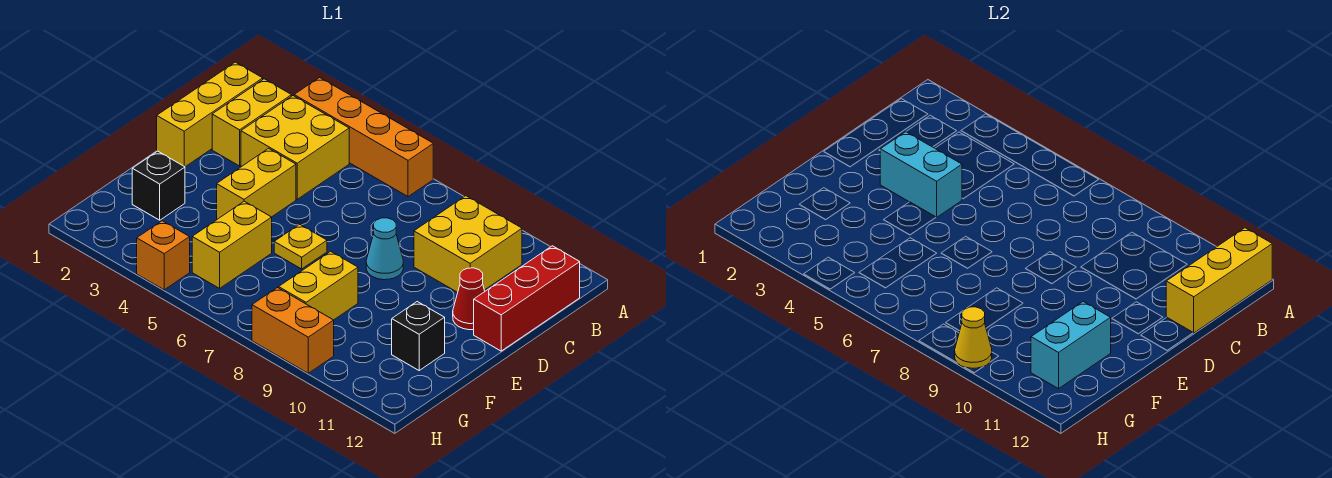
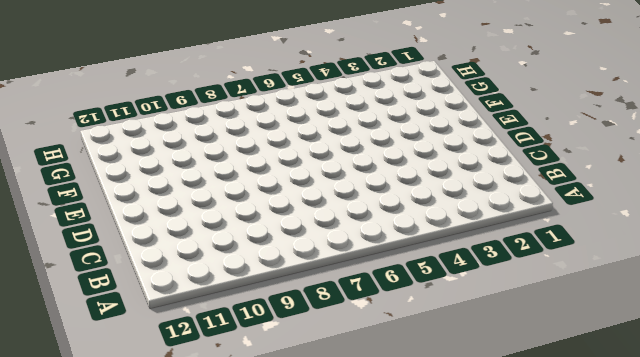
none -> orange 1x4 brick [294,78,433,197]
none -> yellow 1x3 brick [157,62,263,167]
none -> yellow 1x2 brick [212,79,292,166]

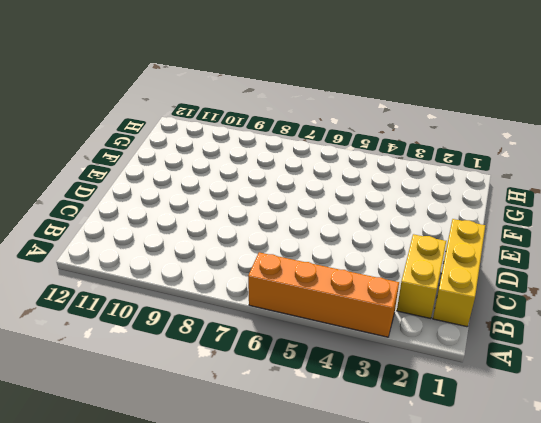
none -> yellow 2x2 brick [241,96,349,199]
none -> yellow 2x2 brick [414,196,522,292]
none -> red 1x3 brick [474,246,580,351]

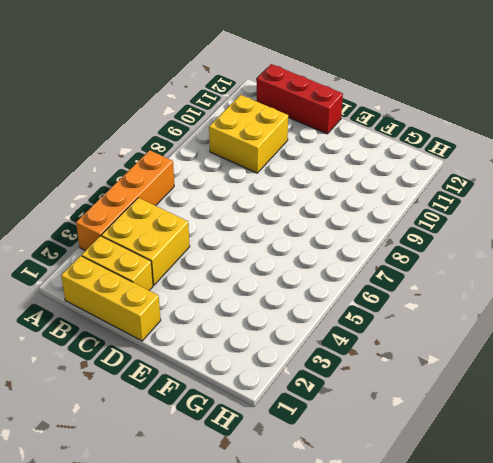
none -> yellow 1x2 brick [217,148,296,219]
none -> cyan 1x1 cone [366,218,403,280]
none -> red 1x1 cone [453,268,485,330]

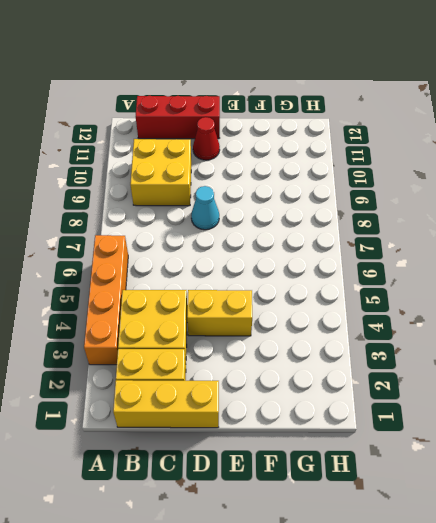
none -> yellow 1x1 plate [274,224,327,269]
none -> black 1x1 brick [132,151,185,220]
none -> yellow 1x2 brick [192,201,272,288]

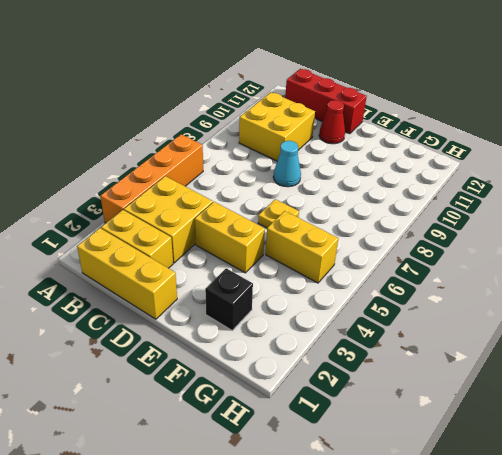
none -> yellow 1x2 brick [279,251,358,320]
none -> black 1x1 brick [392,302,445,370]
none -> orange 1x1 brick [137,221,190,290]

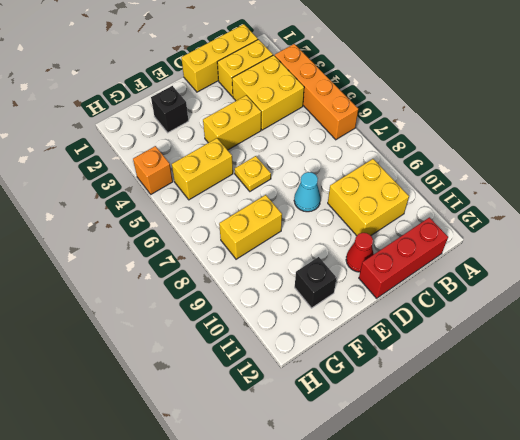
none -> orange 1x2 brick [252,288,334,373]
none -> yellow 1x3 brick [1166,228,1272,333]
none -> cyan 1x2 brick [880,132,962,217]

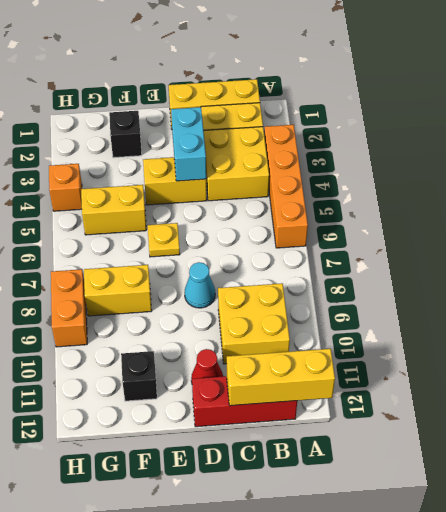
none -> cyan 1x2 brick [1031,302,1111,389]
none -> yellow 1x1 cone [955,307,992,368]

